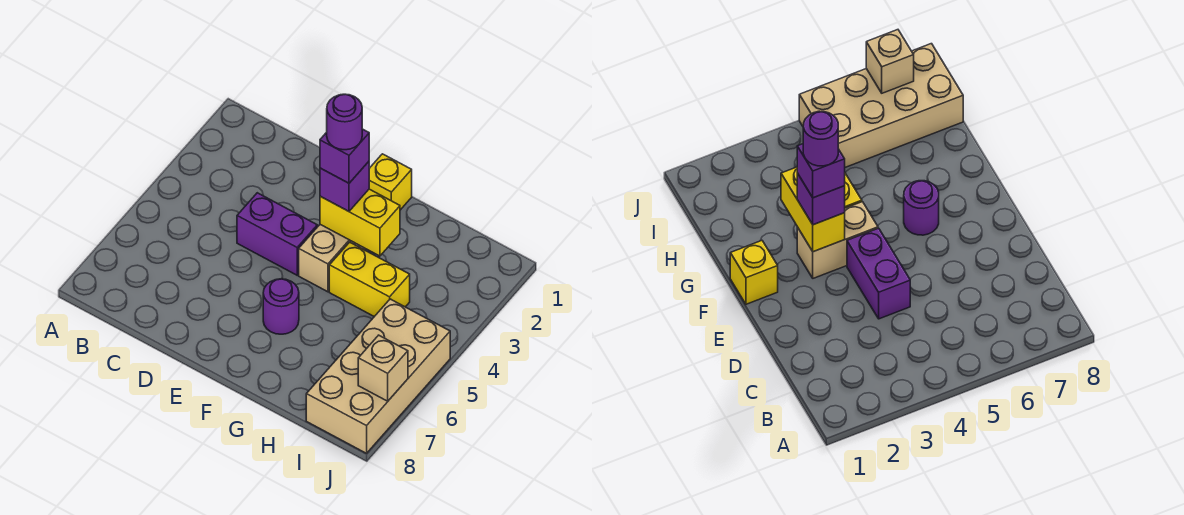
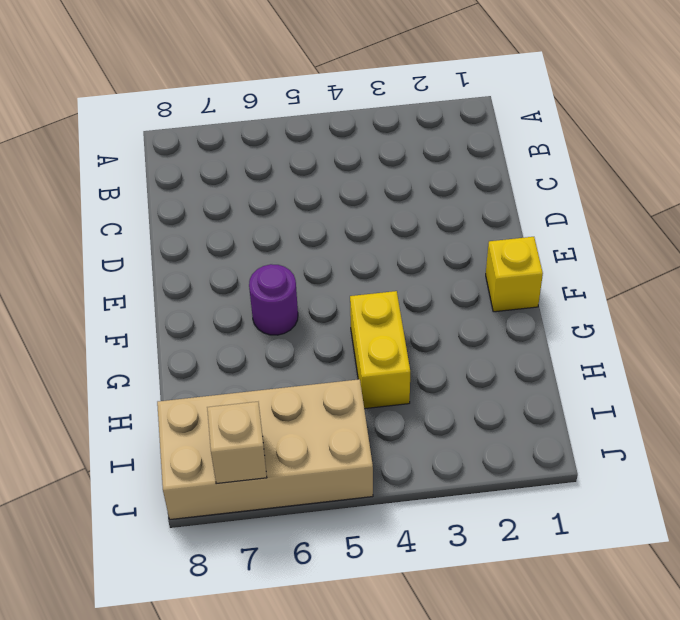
none -> purple 1x2 brick [237,193,317,275]
none -> tan 1x2 brick [299,225,366,292]

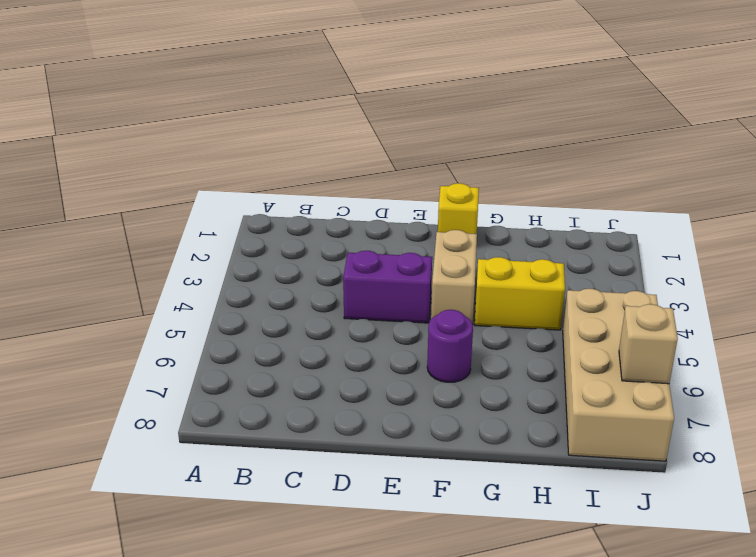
none -> yellow 1x2 brick [320,189,400,256]
none -> purple 1x1 brick [320,162,369,211]

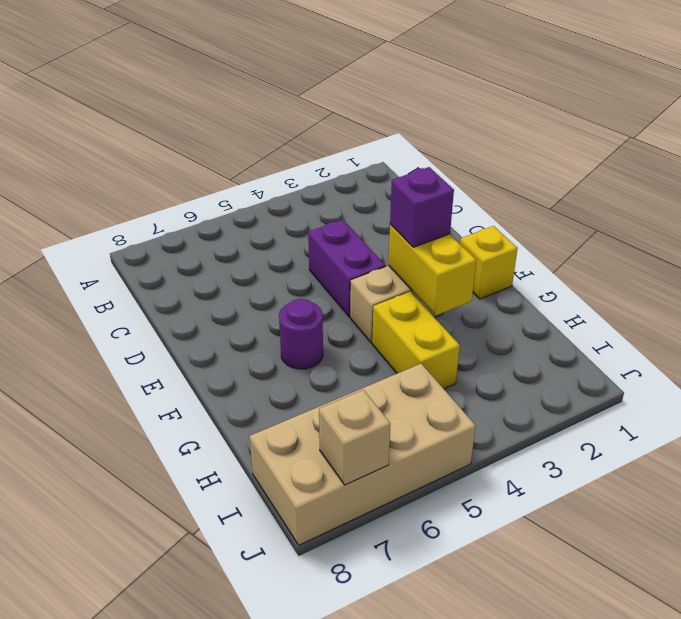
none -> purple 1x1 brick [320,129,369,183]
none -> purple 1x1 round brick [327,94,362,150]

